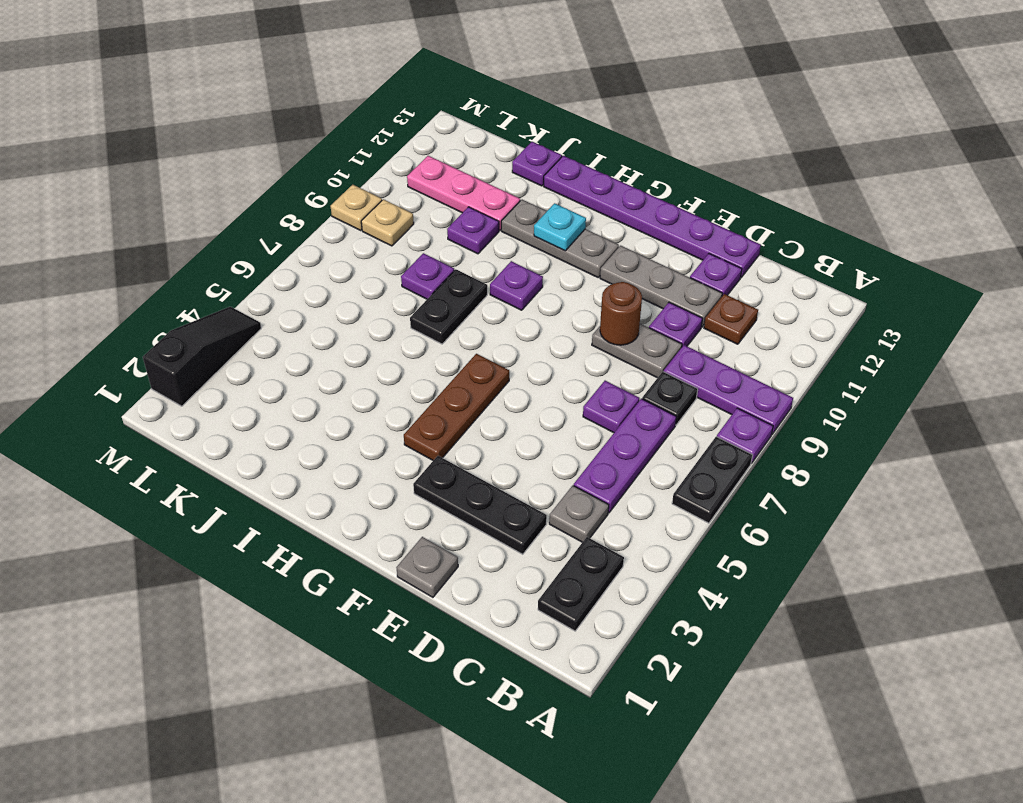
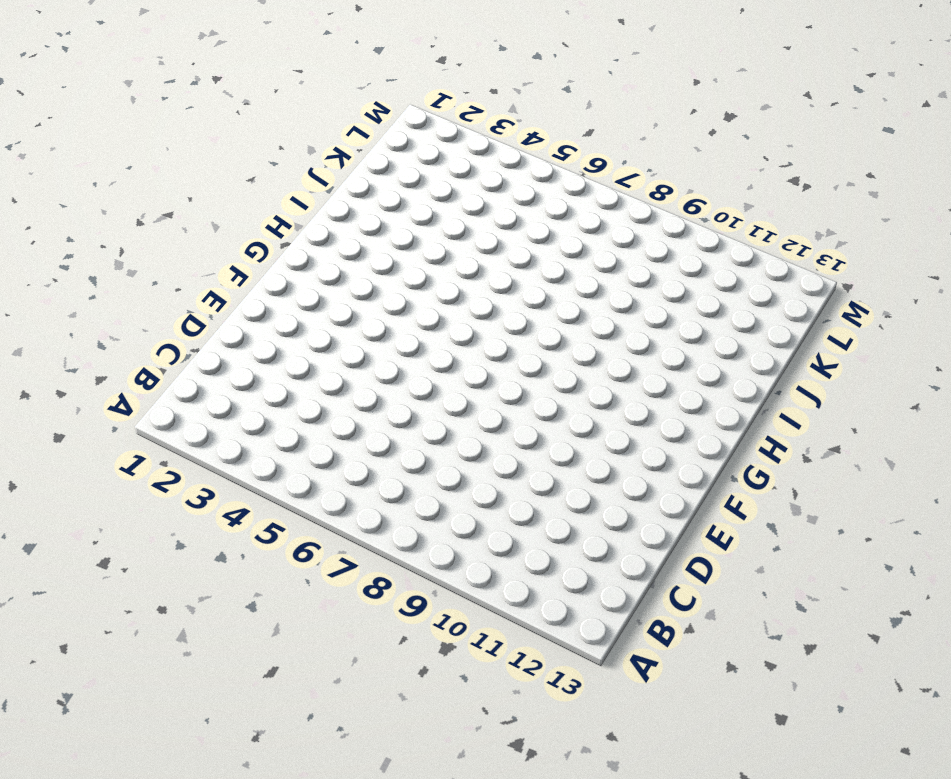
none -> black 1x2 plate [672,437,753,523]
none -> purple 1x1 plate [717,408,773,463]
none -> purple 1x3 plate [664,345,793,434]

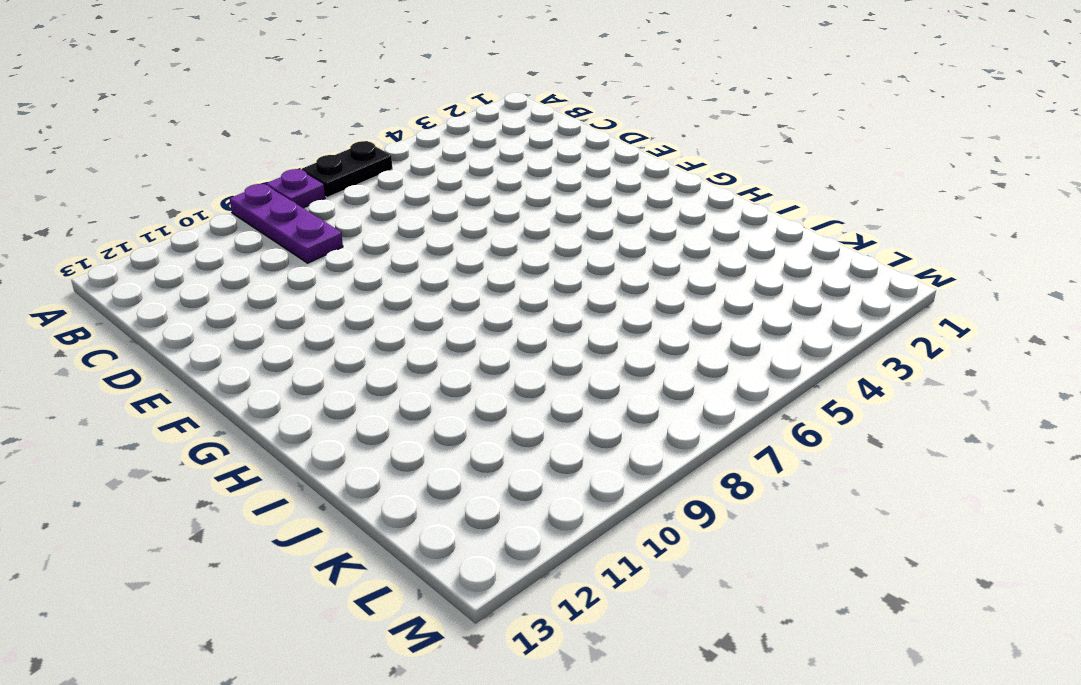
none -> black 1x2 plate [538,537,624,631]
none -> grey 1x1 plate [549,486,609,542]
none -> purple 1x3 plate [574,399,676,513]

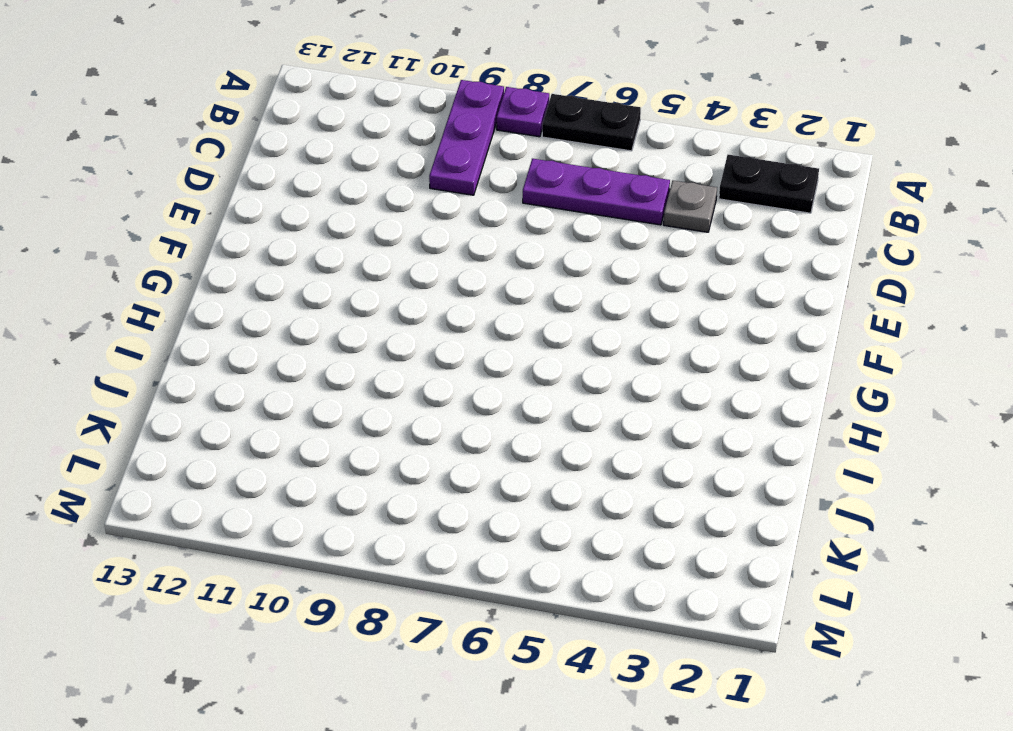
none -> black 1x1 plate [642,372,698,425]
none -> brown 1x1 plate [704,294,758,344]
none -> black 1x3 plate [413,456,547,554]

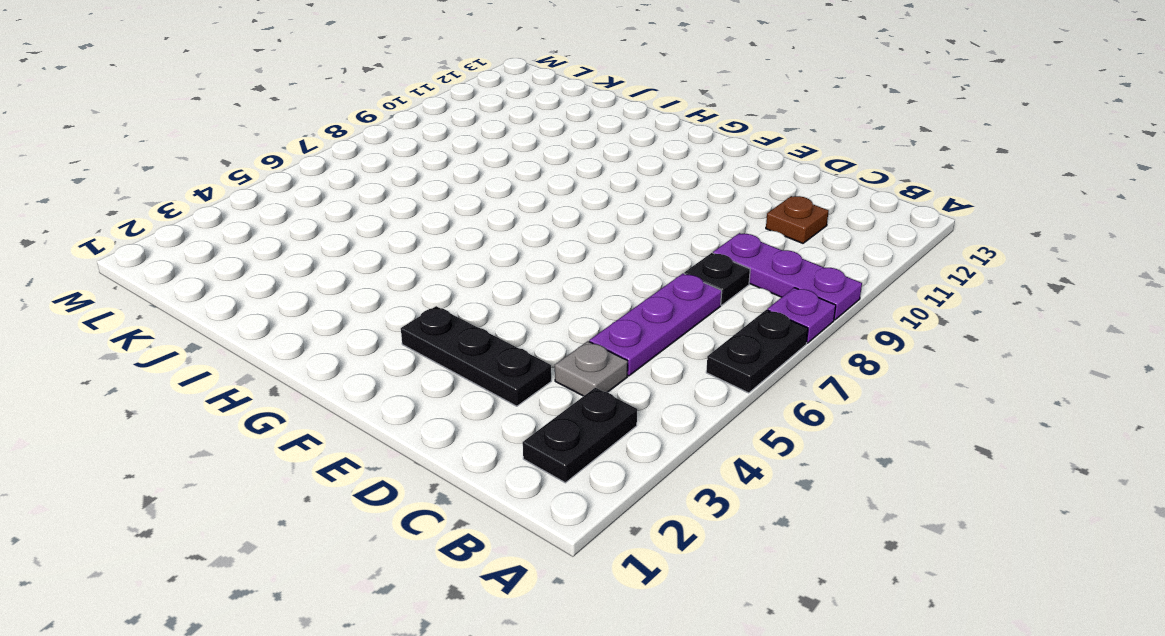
none -> purple 1x1 plate [583,381,639,433]
none -> grey 1x2 plate [592,324,682,378]
none -> purple 1x1 plate [649,302,703,347]

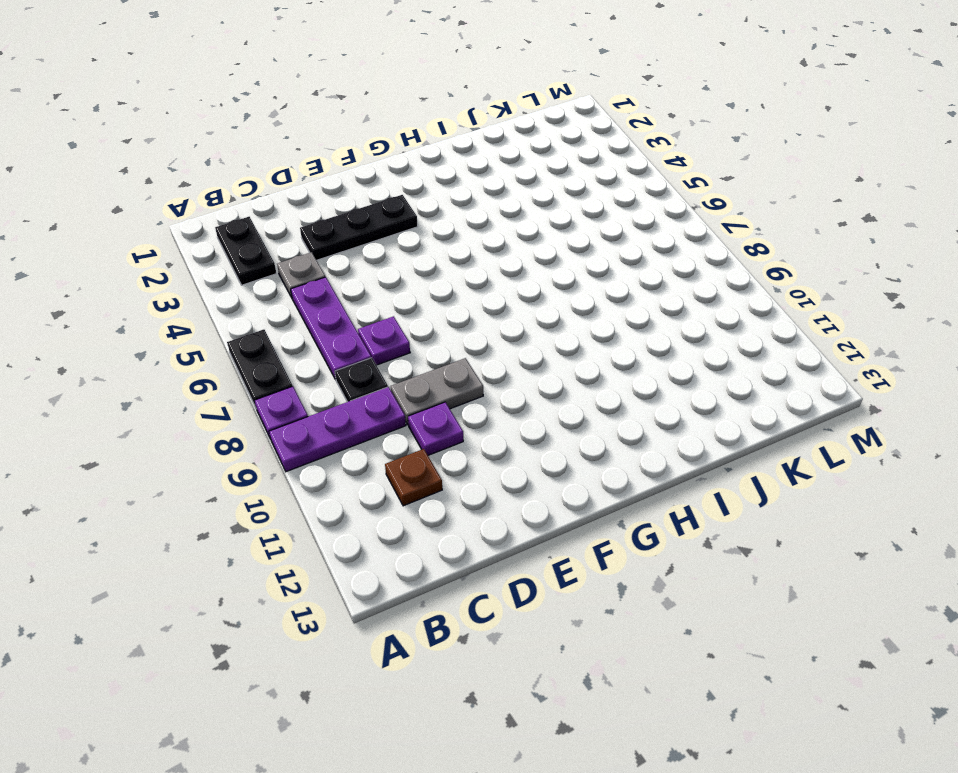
none -> grey 1x3 plate [600,246,722,327]
none -> purple 1x1 plate [690,254,742,296]
none -> purple 1x6 plate [544,156,761,277]

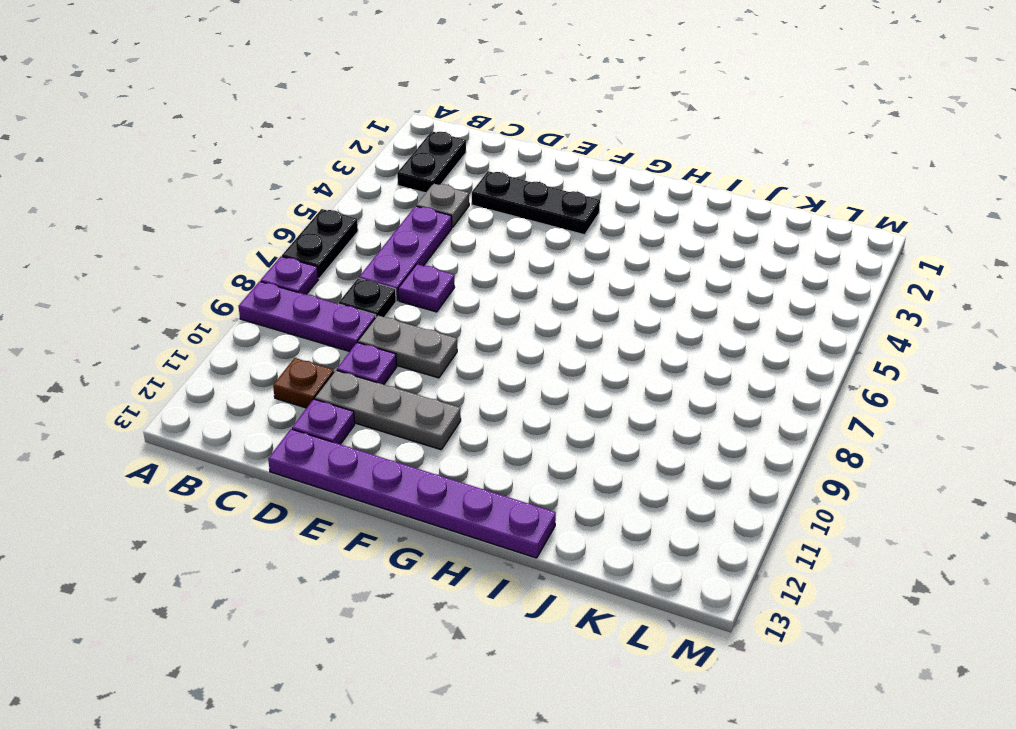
none -> grey 1x1 plate [396,537,458,597]
none -> brown 1x3 plate [404,354,509,460]
none -> grey 1x3 plate [501,200,619,277]

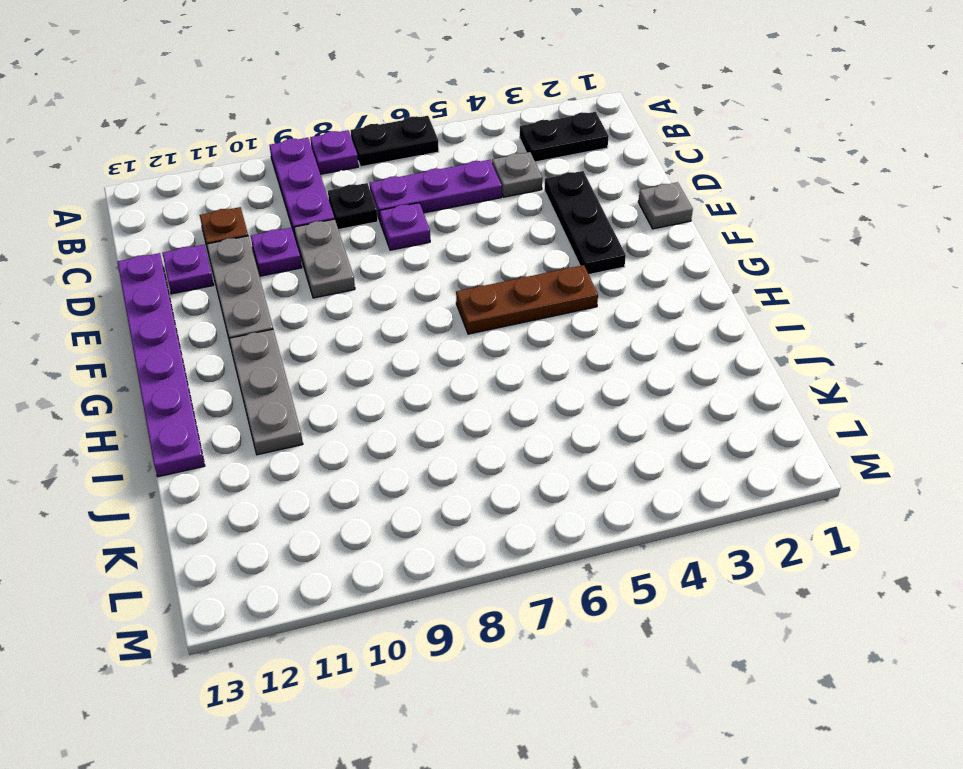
none -> purple 1x1 plate [490,261,543,310]
none -> black 1x2 plate [410,269,487,344]
none -> purple 1x1 plate [401,253,454,299]

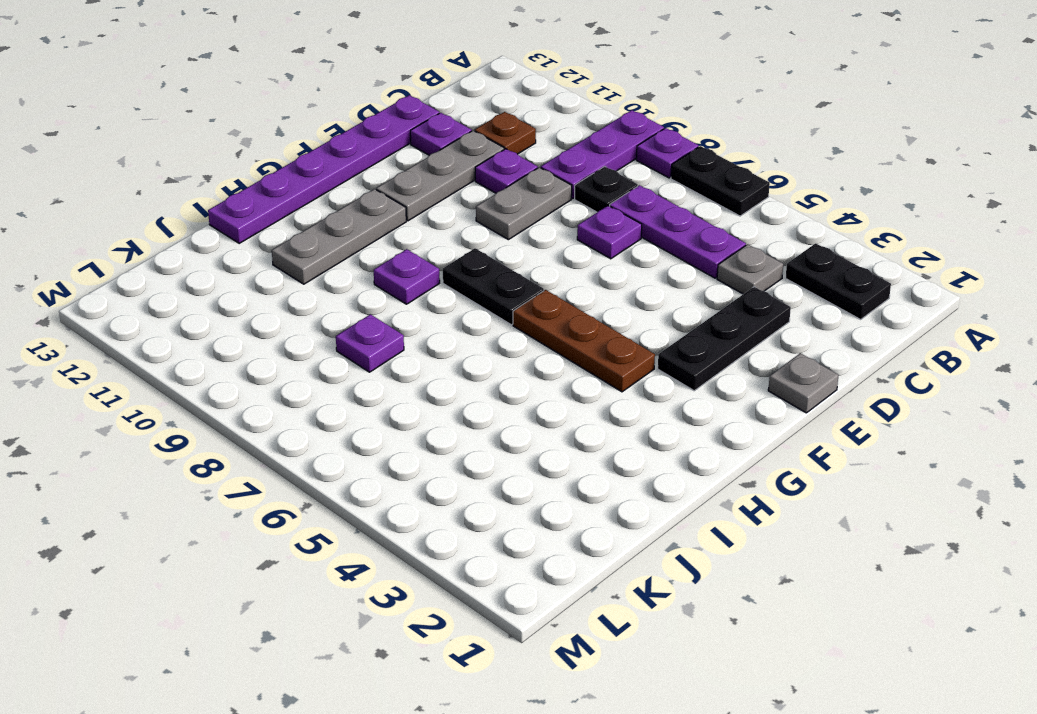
black 1x2 plate [443,248,544,325] -> black 1x2 plate moved to [410,269,487,344]
none -> purple 1x1 plate [447,207,499,254]
none -> pink 1x3 plate [407,156,520,231]
none -> purple 1x1 plate [512,142,562,186]

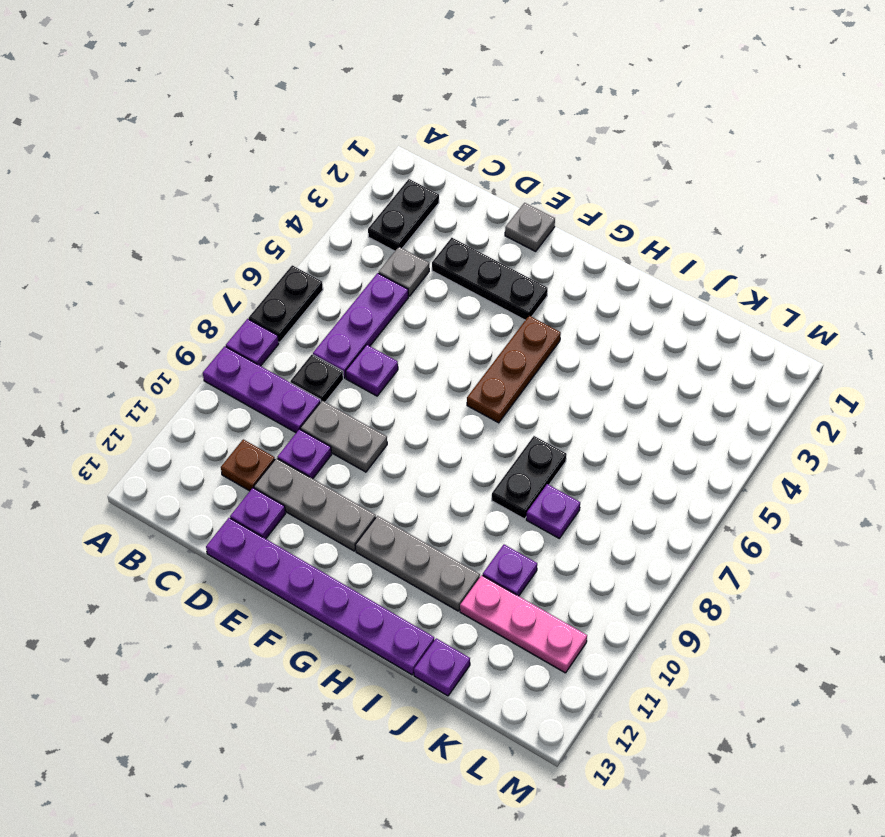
none -> purple 1x1 plate [490,261,543,310]
none -> tan 1x1 plate [361,199,414,246]
none -> black 1x3 slope [143,307,261,406]

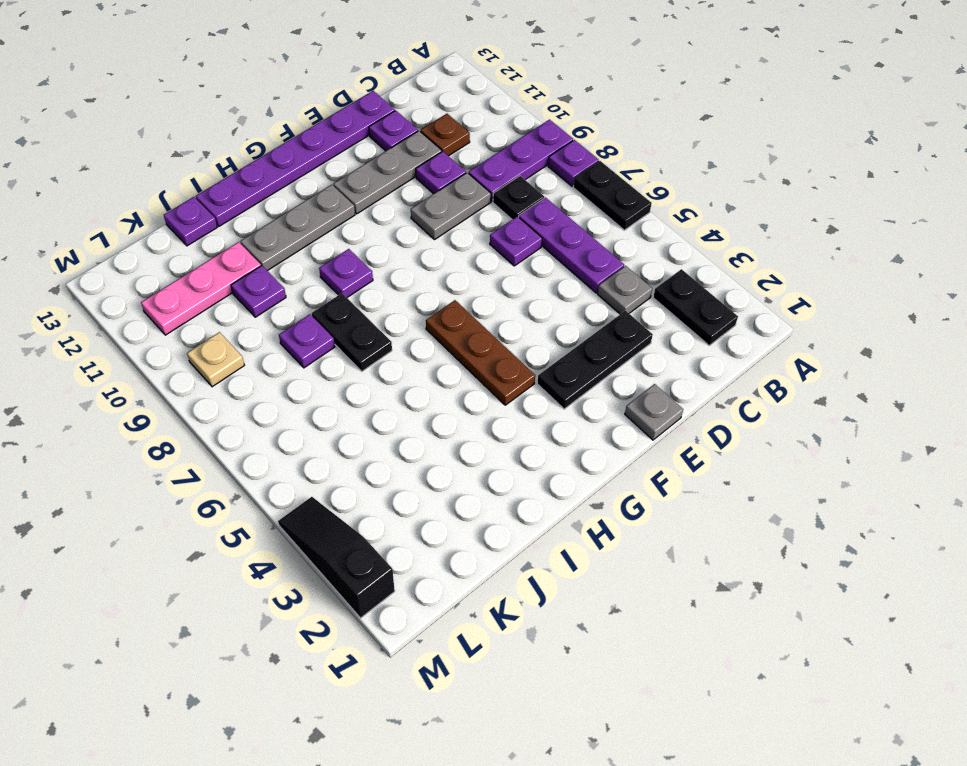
none -> tan 1x1 plate [331,185,382,230]
none -> brown 1x1 round brick [600,282,642,345]
none -> cyan 1x1 plate [534,203,586,251]

